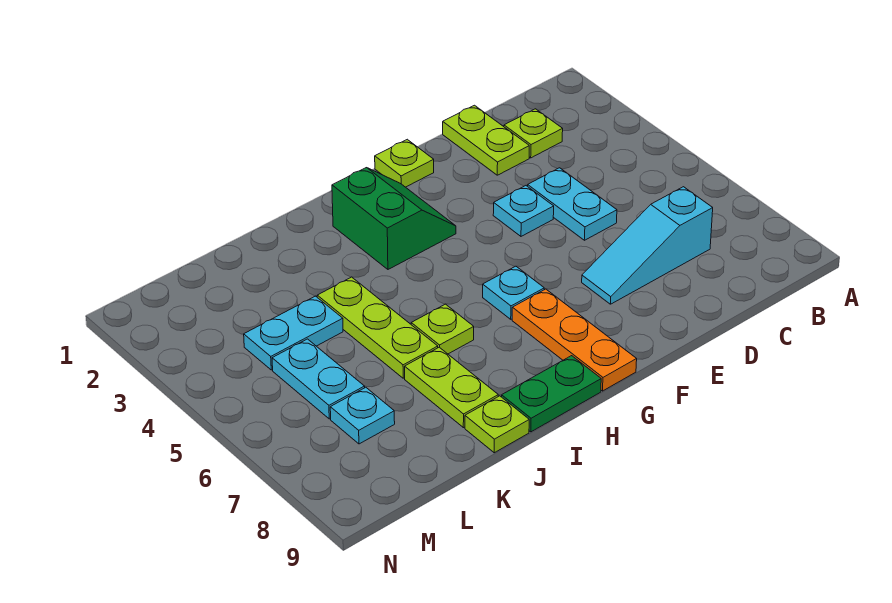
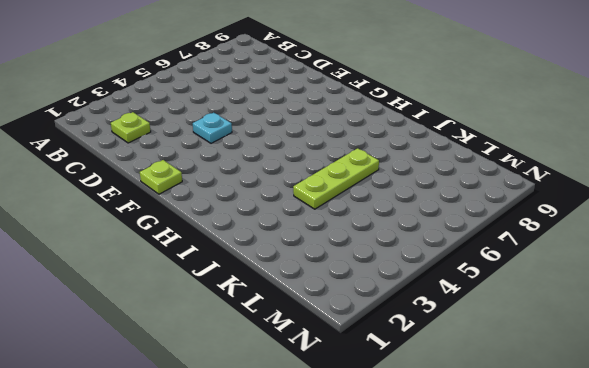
none -> cyan 1x3 slope [582,187,713,304]
none -> lime 1x2 plate [443,105,529,175]
none -> cyan 1x2 plate [528,168,617,240]

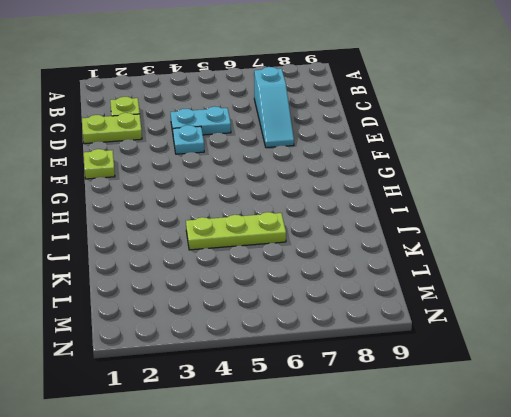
none -> green 2x2 slope [332,168,456,269]
none -> cyan 1x1 plate [483,266,544,319]
none -> orange 1x3 plate [512,289,637,391]

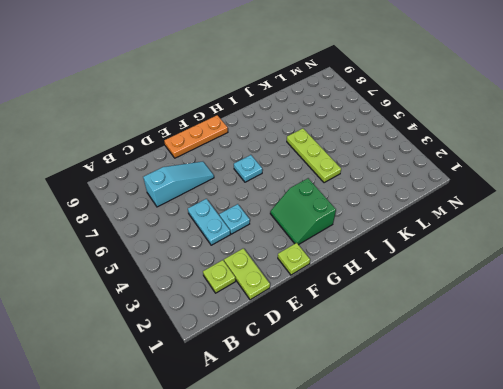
orange 1x3 plate [164,115,228,158] -> orange 1x3 plate turned to [512,289,637,391]
none -> green 1x2 plate [502,356,601,432]
none -> lime 1x1 plate [411,304,474,354]
none -> lime 1x2 plate [405,347,498,428]

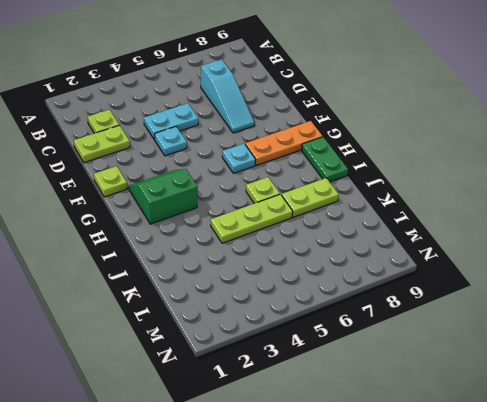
none -> lime 1x1 plate [465,396,529,453]
none -> cyan 1x2 plate [244,296,343,370]
none -> cyan 1x2 plate [272,339,365,419]

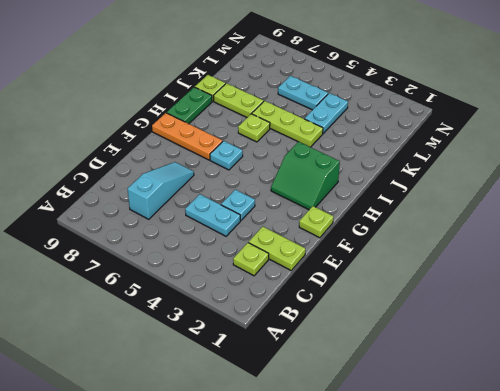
none -> cyan 1x1 plate [330,387,395,444]

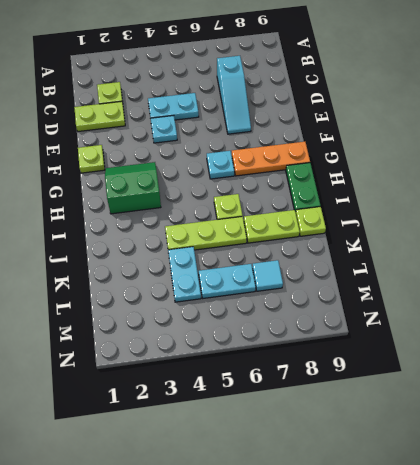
cyan 1x1 tile [252,260,283,291] -> cyan 1x1 plate [330,387,395,444]

